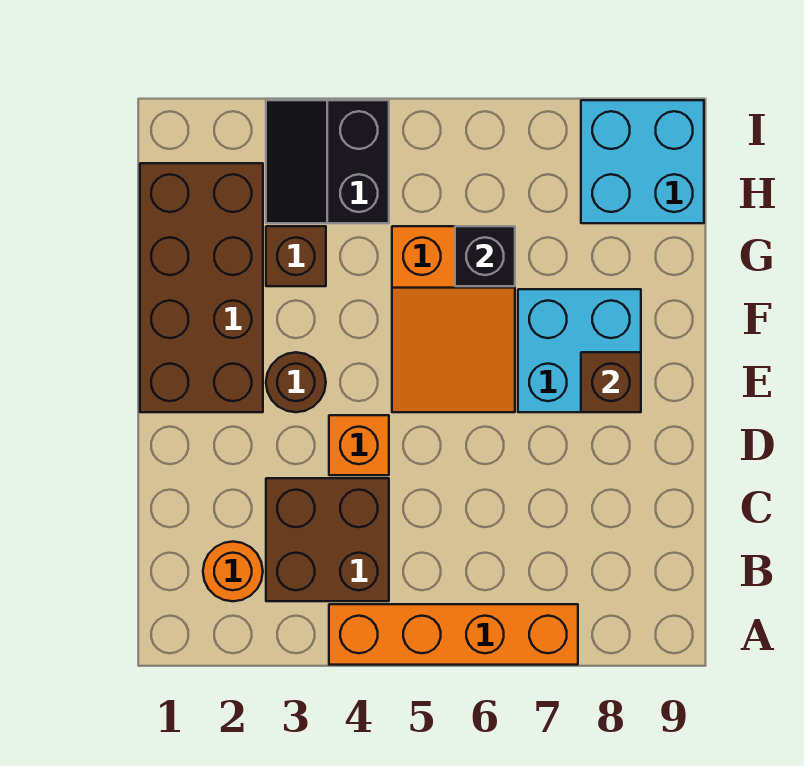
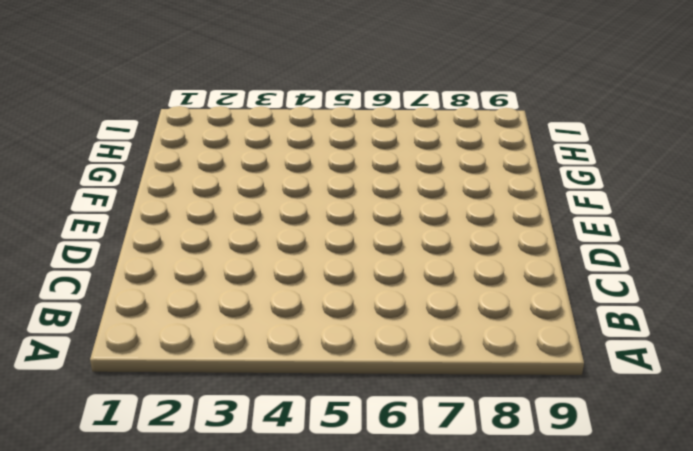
none -> orange 1x4 brick [329,604,578,665]
none -> orange 1x1 round brick [203,542,263,601]
none -> brown 2x2 brick [266,478,389,601]

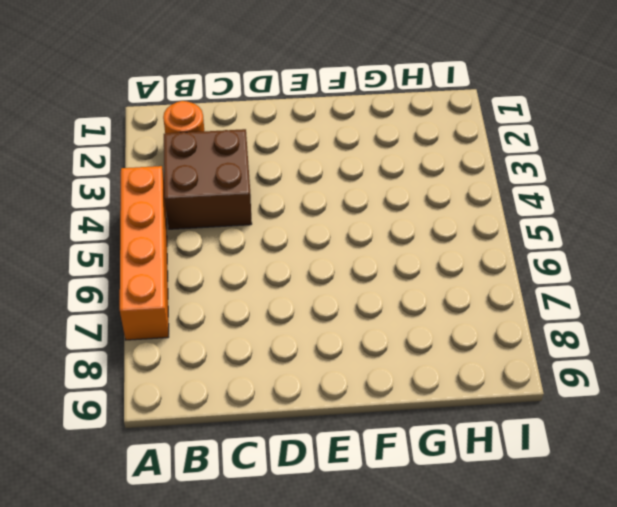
none -> orange 1x1 brick [329,415,389,475]
none -> brown 2x4 brick [140,163,263,412]
none -> brown 1x1 round brick [266,352,326,412]

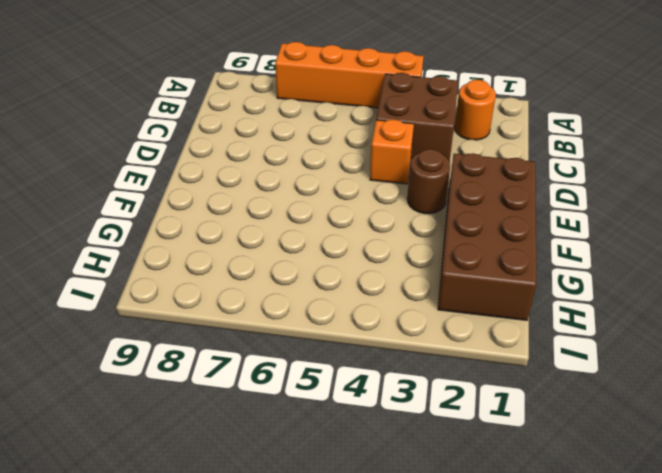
none -> orange 2x3 slope [392,226,515,412]
none -> cyan 2x2 brick [518,289,641,412]
none -> brown 1x1 brick [266,226,326,286]

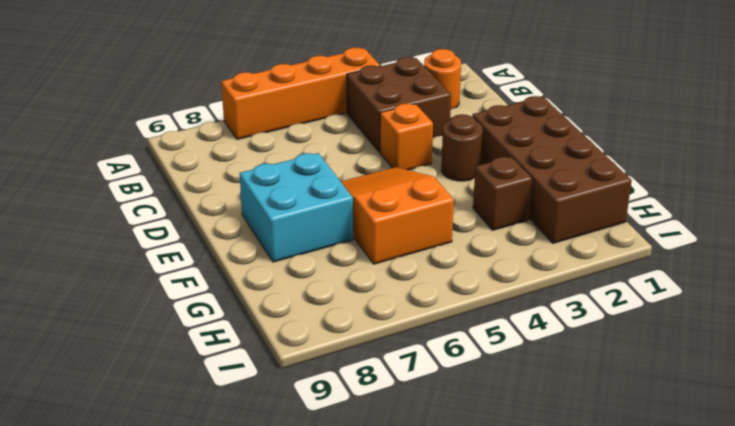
none -> black 2x2 slope [266,100,389,223]
none -> cyan 2x2 brick [581,100,704,223]
none -> brown 1x1 brick [581,352,641,412]

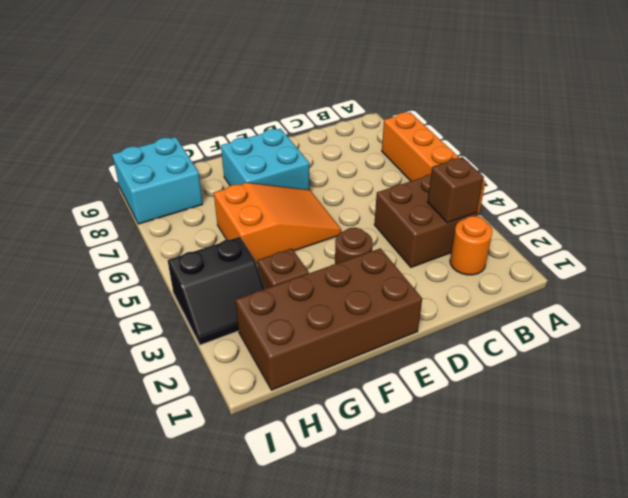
brown 1x1 brick [428,157,484,223] -> brown 1x1 brick moved to [581,352,641,412]
none -> orange 1x1 brick [329,415,389,475]
none -> black 1x1 brick [455,226,515,286]

